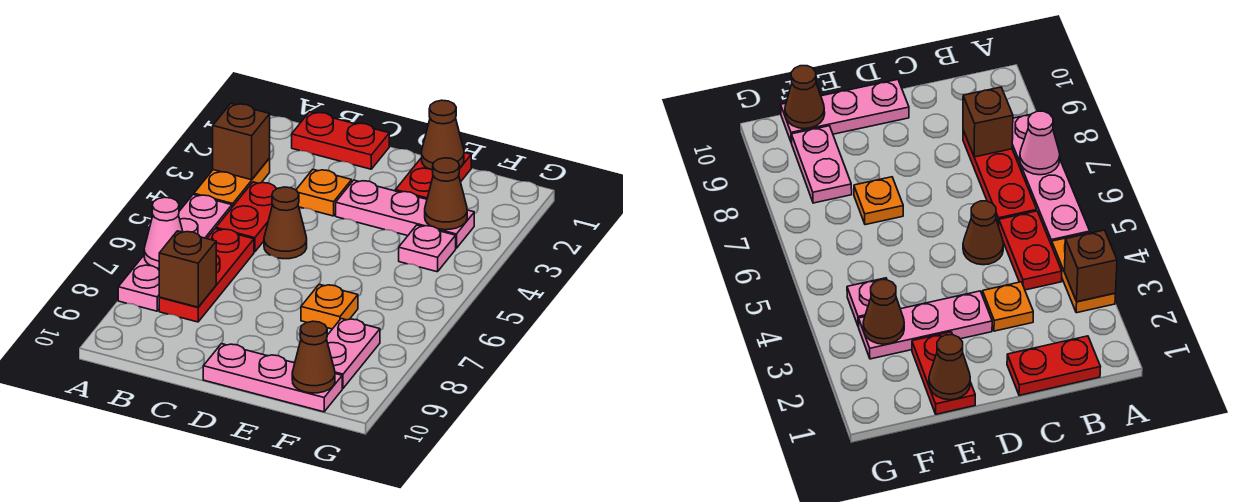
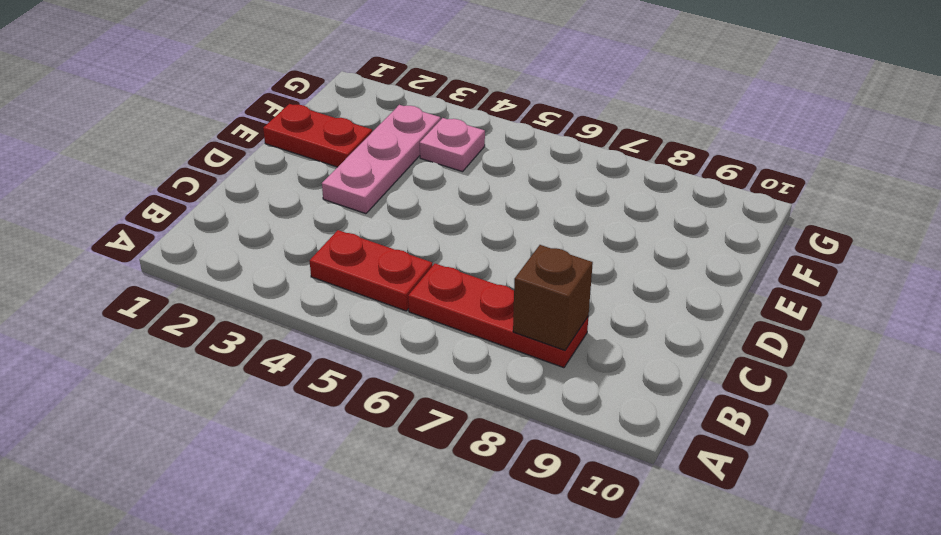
none -> orange 1x2 plate [194,158,270,207]
none -> pink 1x4 plate [118,195,232,311]
none -> red 1x2 plate [292,112,389,169]

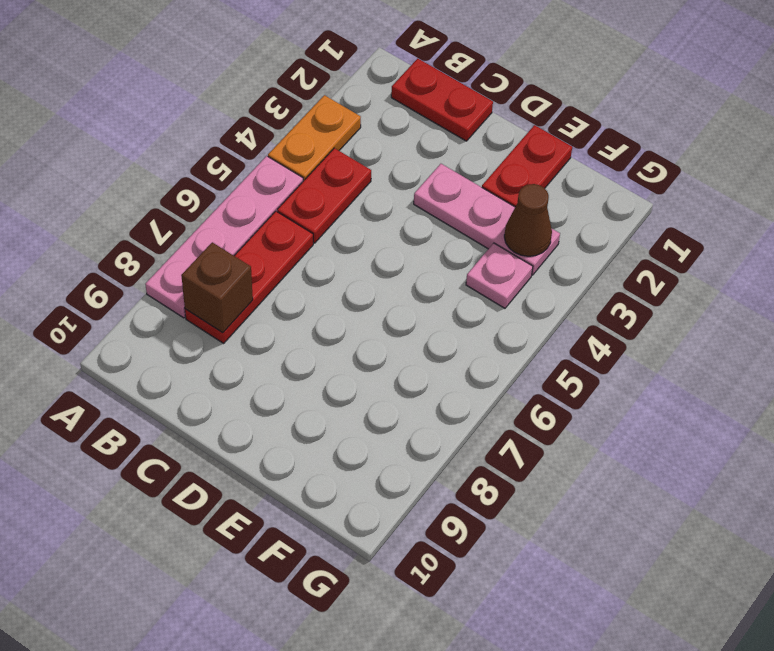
none -> orange 1x1 plate [296,170,352,216]
none -> brown 1x1 cone [264,187,307,259]
none -> pink 1x3 plate [203,344,342,412]

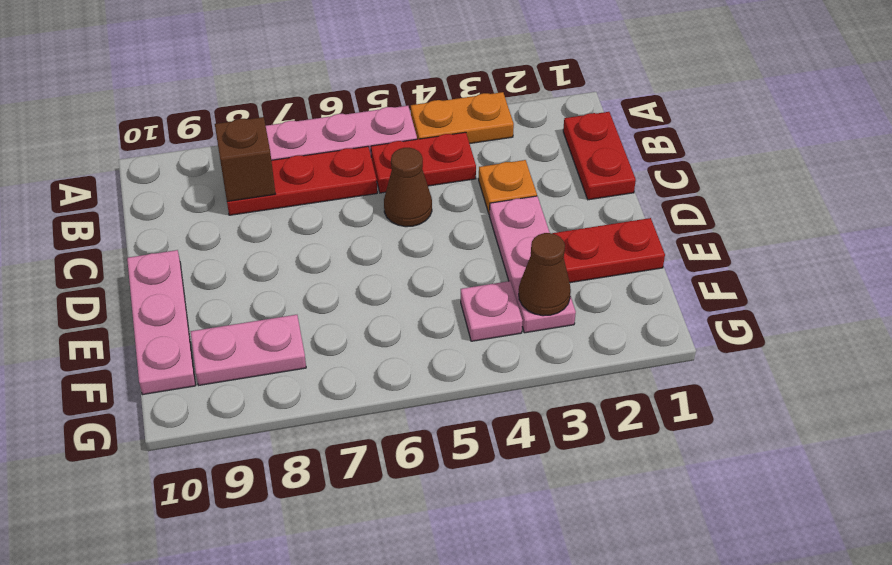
none -> orange 1x1 plate [301,284,358,329]
none -> brown 1x1 brick [213,103,270,180]
none -> pink 1x1 cone [144,197,183,268]

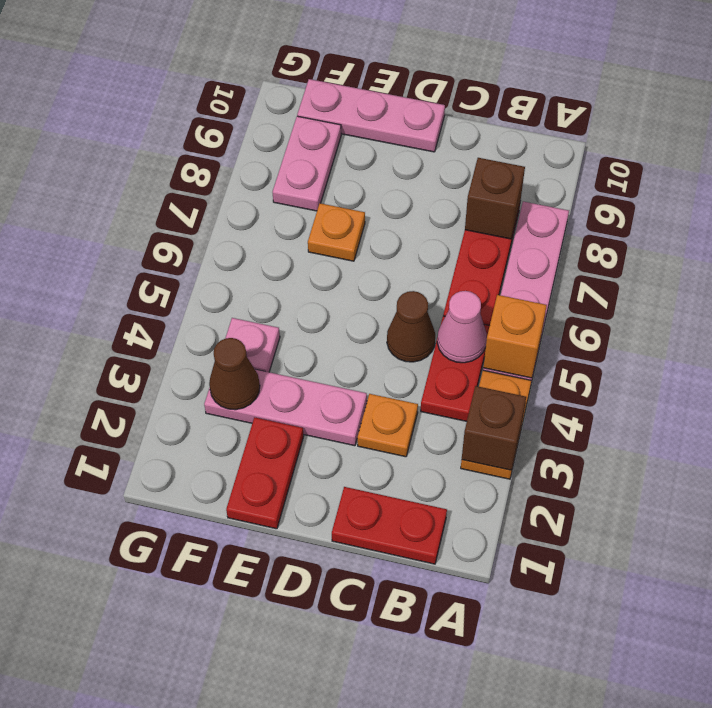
orange 1x1 brick [483,295,547,378] -> none
pink 1x1 cone [437,291,487,363] -> pink 1x1 cone moved to [144,197,183,268]
none -> brown 1x1 cone [422,100,464,170]
none -> brown 1x1 cone [292,321,335,393]

